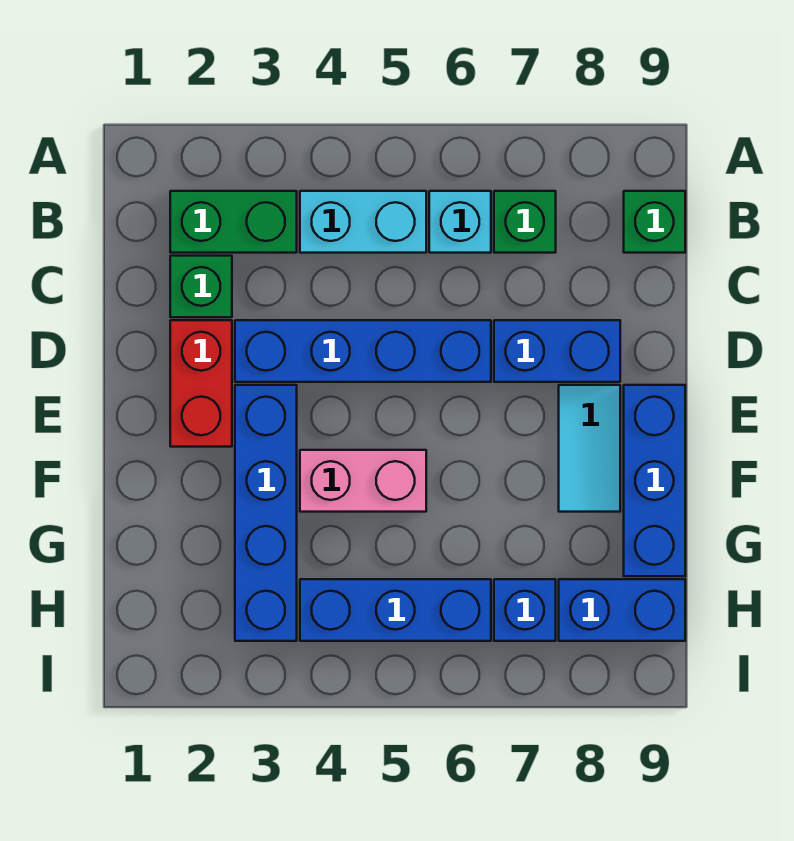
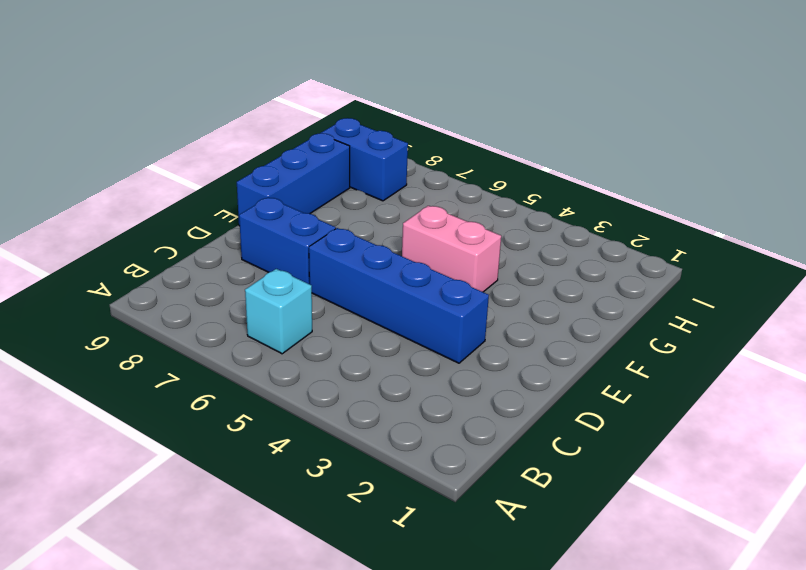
none -> green 1x2 brick [170,191,297,253]
none -> cyan 1x2 brick [300,191,426,253]
none -> green 1x1 brick [494,191,556,253]

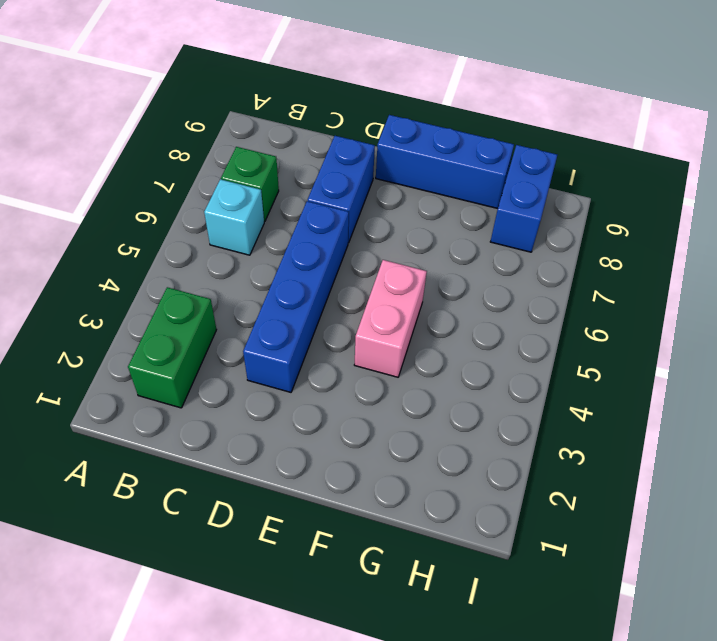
none -> cyan 1x2 brick [300,191,426,253]
none -> green 1x1 brick [624,191,685,253]
none -> green 1x1 brick [170,256,232,317]

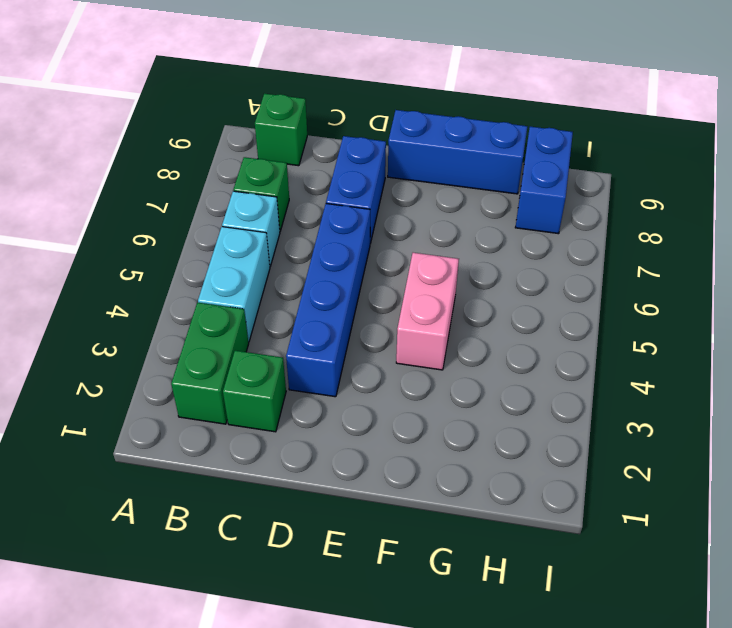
none -> red 1x2 brick [170,320,232,447]
none -> blue 1x4 brick [235,385,297,641]
none -> cyan 1x2 tile [559,385,620,512]

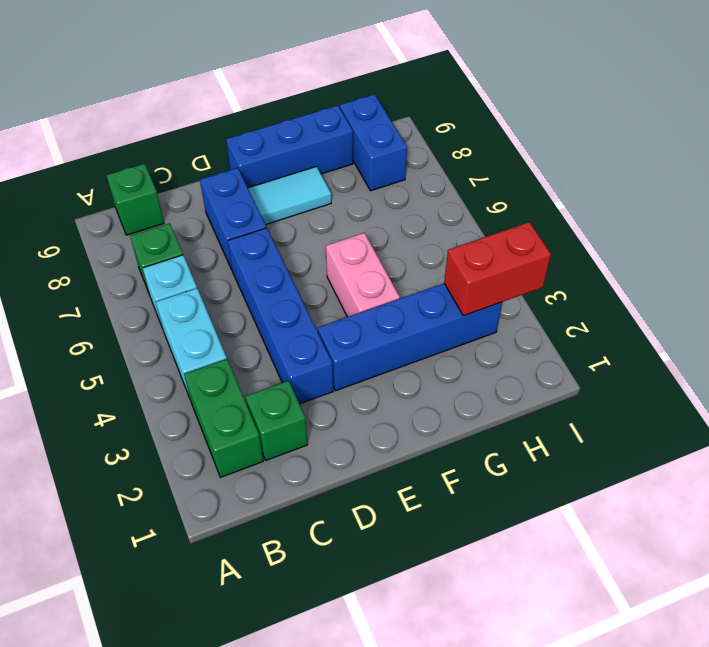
red 1x2 brick [444,222,551,316] -> red 1x2 brick moved to [170,320,232,447]
none -> blue 1x3 brick [300,579,491,641]
none -> blue 1x1 brick [494,579,556,641]

